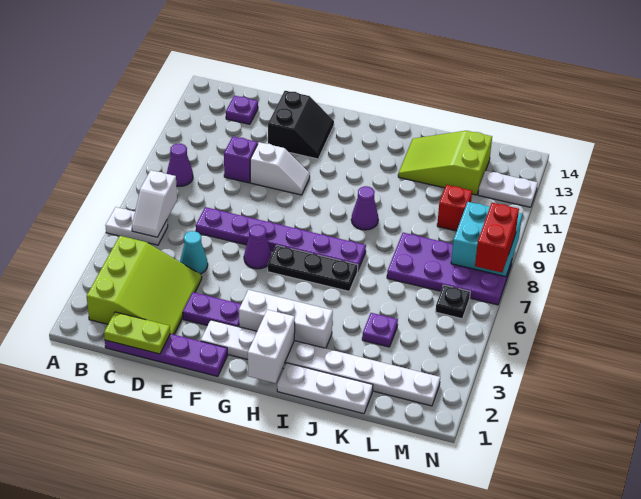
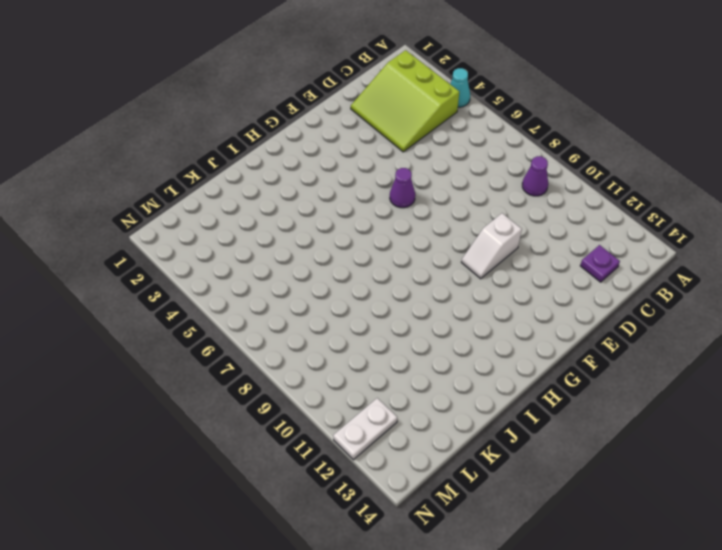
cyan 1x1 cone [450,68,470,107] -> cyan 1x1 cone moved to [180,231,208,274]
none -> white 1x2 plate [105,207,168,245]
none -> purple 1x4 plate [105,334,228,376]
none -> purple 1x6 plate [196,207,366,271]

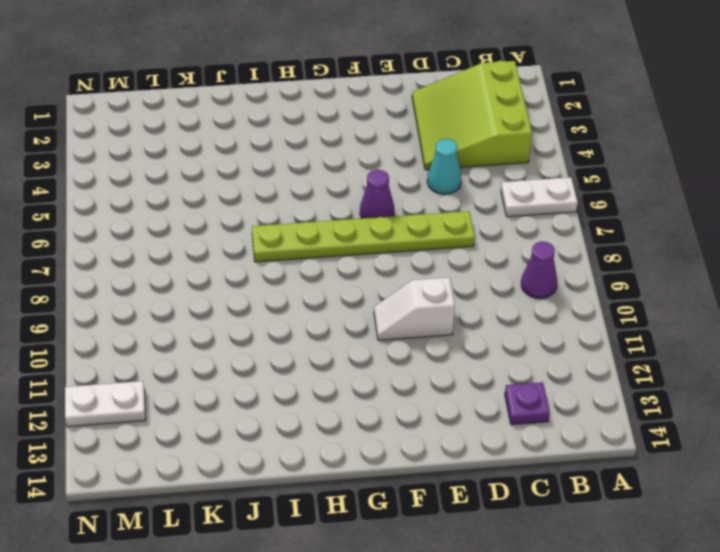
lime 1x6 plate [252,211,475,262] -> purple 1x6 plate [196,207,366,271]
none -> purple 1x4 plate [105,334,228,376]
none -> purple 1x1 brick [224,136,258,183]
none -> purple 1x2 plate [183,292,241,327]

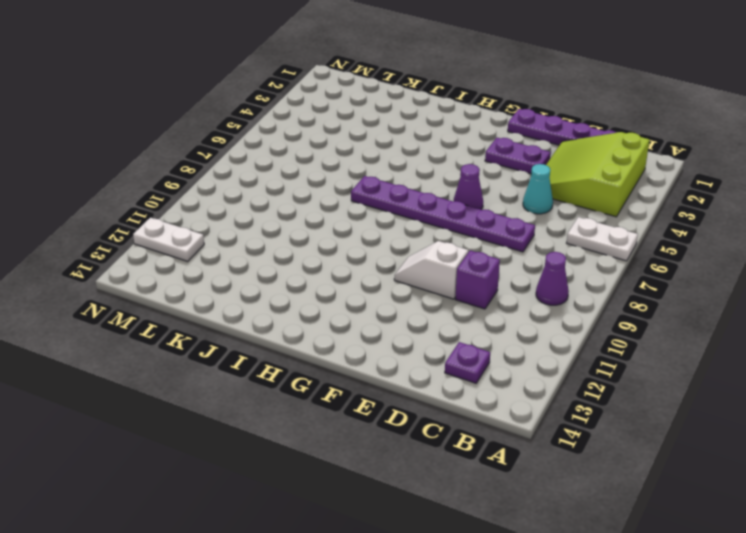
none -> black 2x2 slope [268,91,334,159]
none -> white 1x8 plate [201,320,440,406]
none -> white 1x3 brick [239,290,333,348]

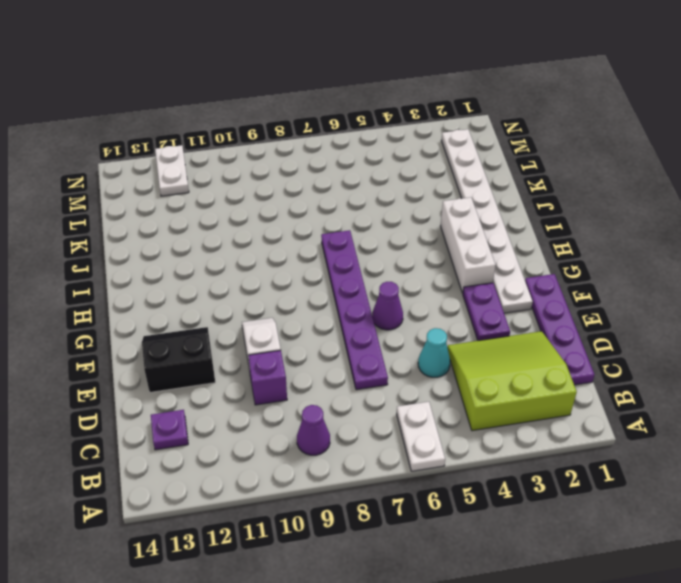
none -> black 1x3 plate [268,246,358,291]
none -> white 1x3 plate [277,363,373,414]
none -> purple 1x1 cone [351,186,378,230]

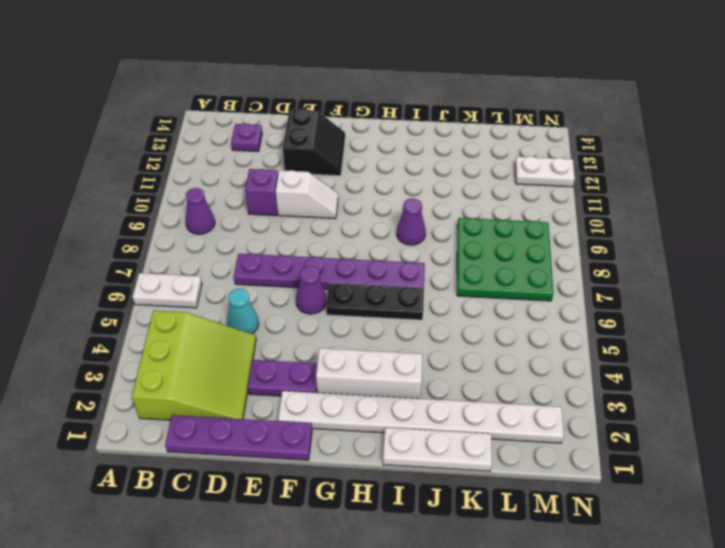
green 3x3 plate [457,218,554,301] -> purple 2x4 plate [387,233,512,305]
none -> lime 2x3 slope [398,131,492,195]
none -> purple 1x1 plate [362,313,398,347]
none -> red 1x1 brick [437,185,472,231]

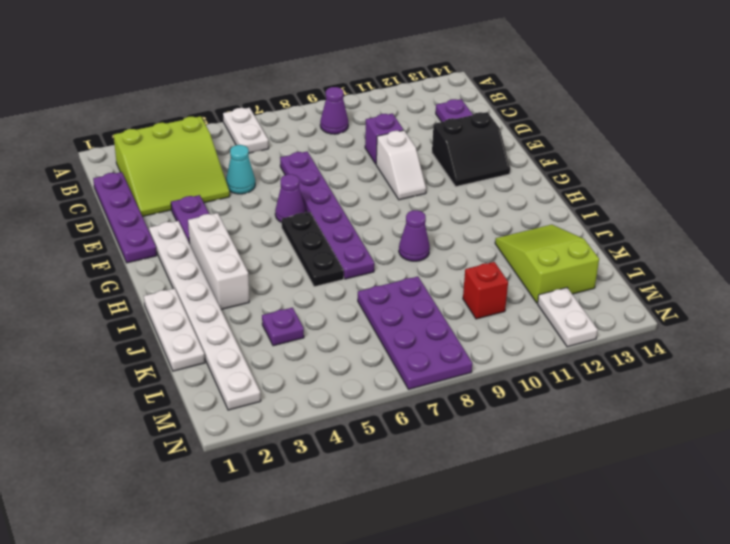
none -> black 1x1 plate [436,285,470,319]
none -> white 1x2 slope [132,170,177,237]
none -> lime 1x2 plate [104,312,170,354]

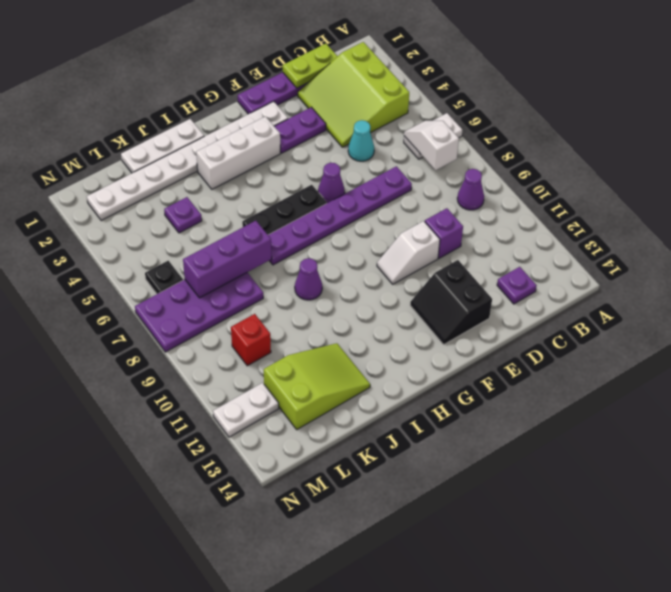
purple 1x3 brick [183,221,272,298] -> none
none -> white 1x2 brick [248,310,295,383]
none -> cyan 2x2 brick [451,202,522,277]
none -> red 1x2 brick [475,203,519,273]

